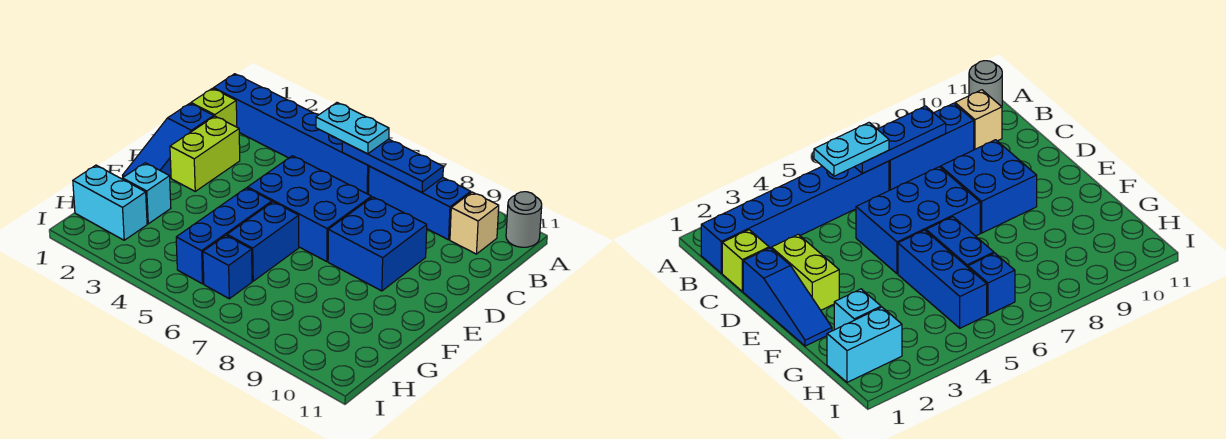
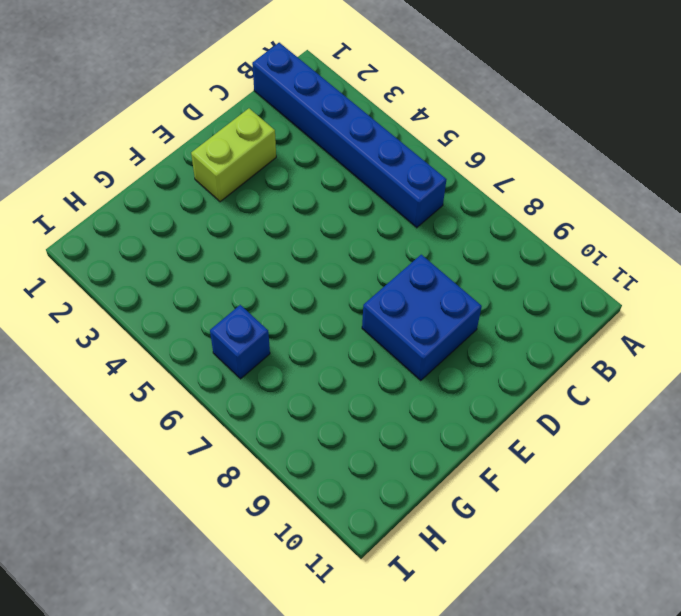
none -> grey 1x1 round brick [506,192,542,247]
none -> blue 1x3 brick [368,166,471,240]
none -> tan 1x1 brick [450,192,499,254]

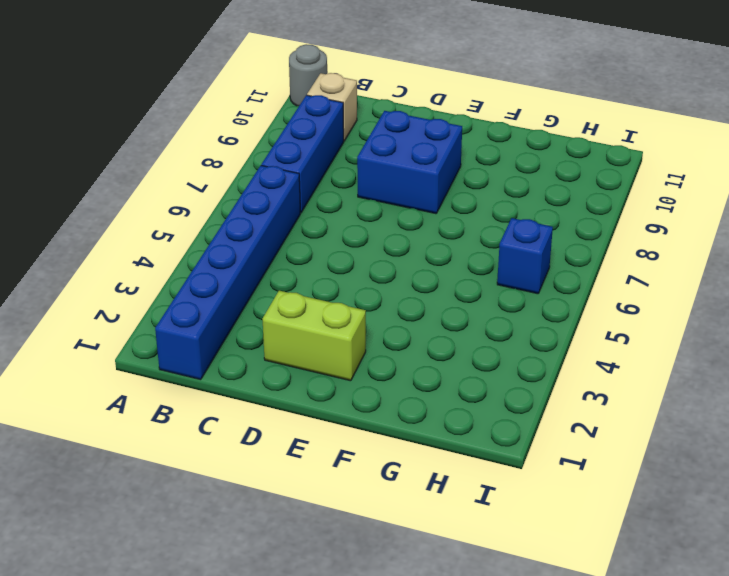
none -> lime 1x1 brick [191,88,237,127]
none -> blue 1x3 slope [123,103,214,178]
none -> blue 2x3 brick [248,156,371,262]

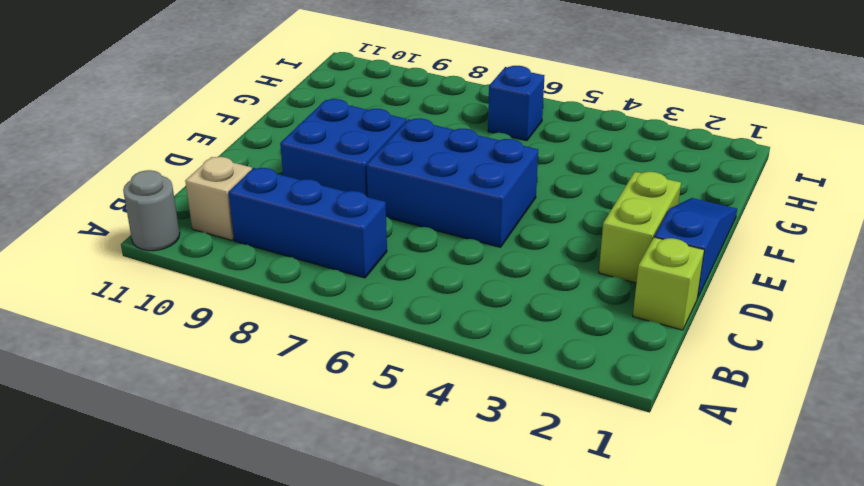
none -> blue 1x6 brick [214,74,369,194]
none -> blue 1x3 brick [176,188,272,284]
none -> blue 1x2 brick [227,202,299,281]

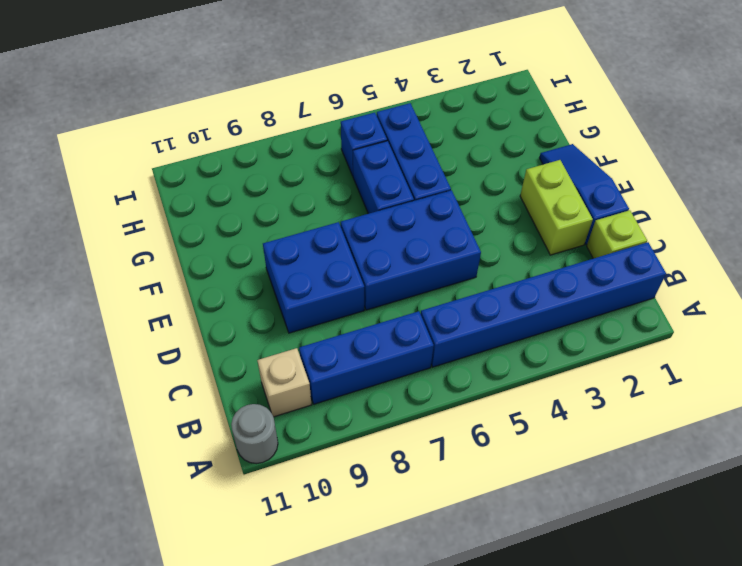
none -> cyan 1x1 brick [122,163,171,224]
none -> cyan 1x2 brick [73,165,147,240]
none -> blue 1x3 plate [342,139,443,192]

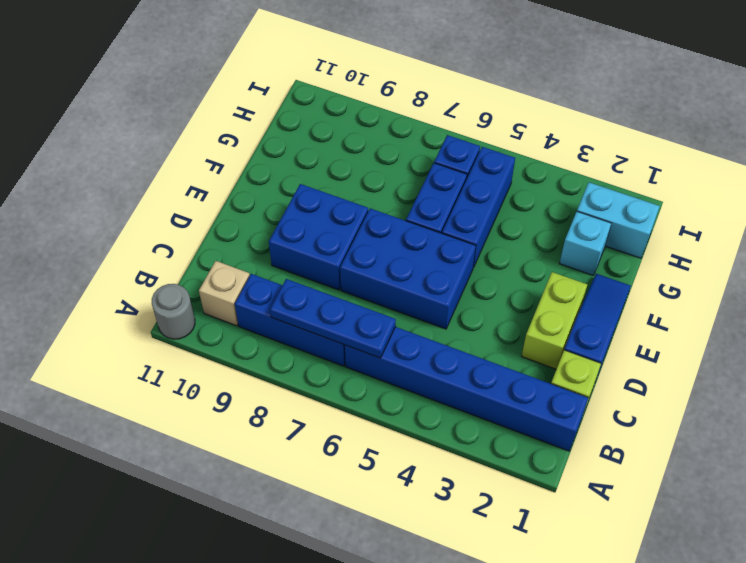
none -> cyan 1x2 plate [316,103,389,154]

